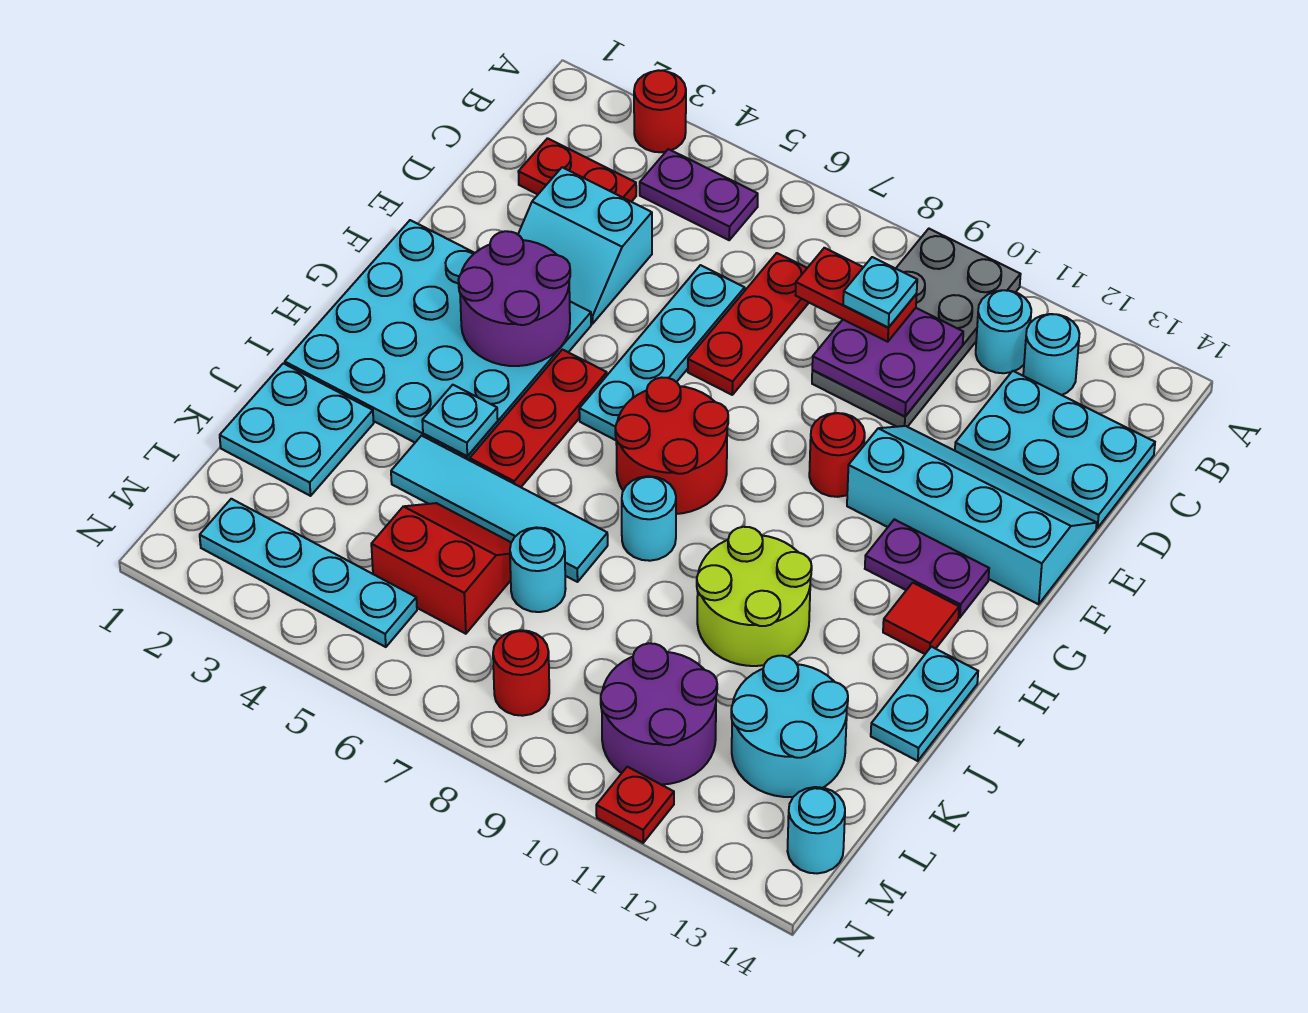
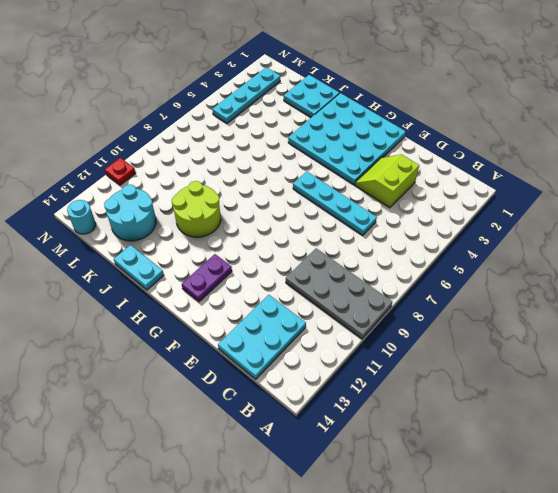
lime 2x2 slope [355,154,419,208] -> cyan 2x2 slope [518,167,652,324]
none -> red 1x1 round brick [634,70,686,152]
none -> purple 1x2 plate [640,149,758,240]
none -> cyan 1x1 round brick [976,290,1031,373]
none -> cyan 1x1 round brick [1023,314,1079,395]

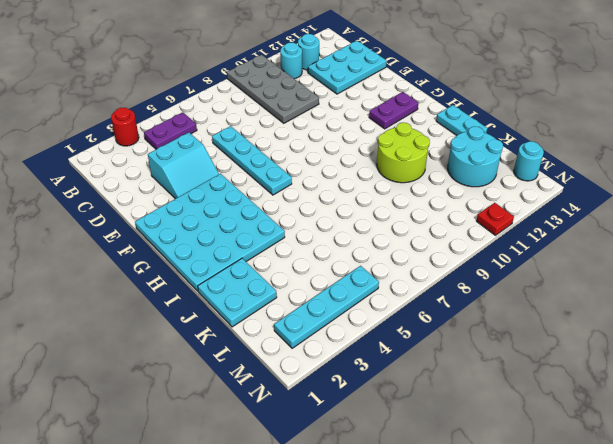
none -> red 1x2 plate [518,138,636,202]
none -> red 1x3 plate [688,253,809,395]
none -> cyan 2x4 slope [847,426,1097,604]
none -> red 1x1 round brick [809,413,865,497]

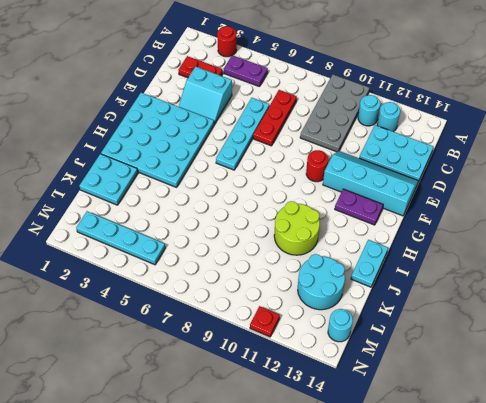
none -> red 1x3 plate [470,350,607,487]
none -> red 2x2 round brick [615,378,728,514]
none -> red 1x1 tile [883,583,959,654]
none -> cyan 1x1 round brick [622,476,676,561]

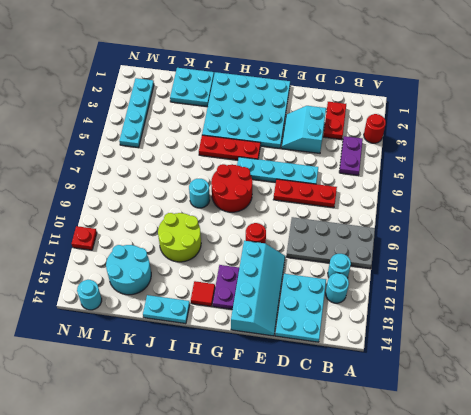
none -> cyan 1x4 tile [391,436,608,582]
none -> red 2x2 slope [371,503,511,634]
none -> cyan 1x1 round brick [510,527,566,612]
none -> purple 2x2 round brick [601,643,717,785]

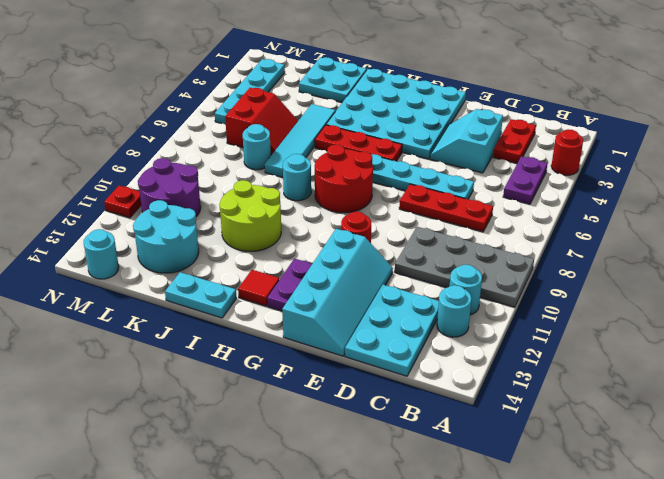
none -> red 1x1 round brick [493,630,549,716]
none -> purple 2x2 plate [812,308,963,417]
none -> purple 2x2 round brick [458,231,570,366]
none -> cyan 1x1 plate [422,385,498,456]

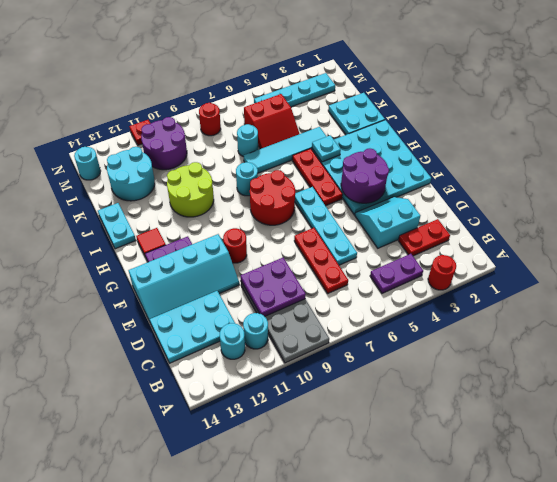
none -> red 1x2 plate [796,248,917,342]
none -> cyan 1x1 plate [843,257,917,328]

